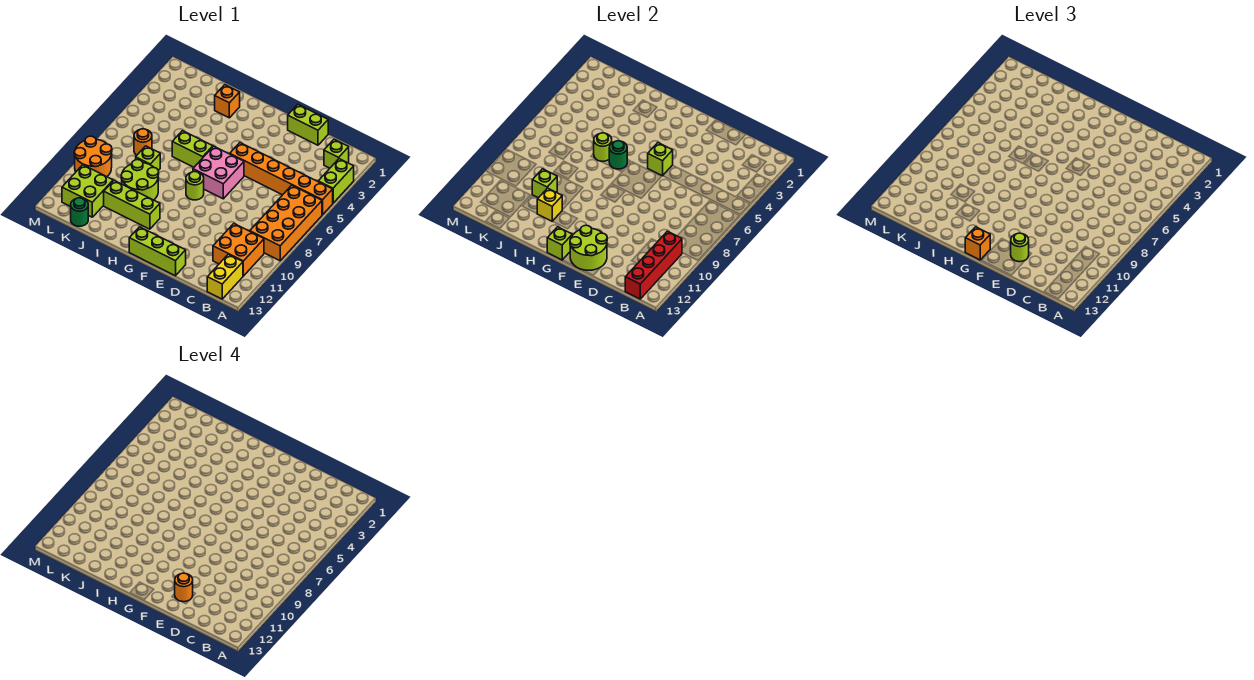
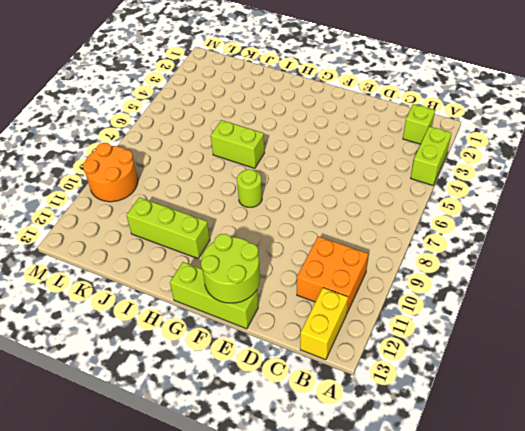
none -> orange 1x6 brick [230,143,333,215]
none -> orange 2x4 brick [250,185,322,261]
none -> lime 1x2 brick [288,105,328,145]
none -> pink 2x2 brick [193,146,244,199]

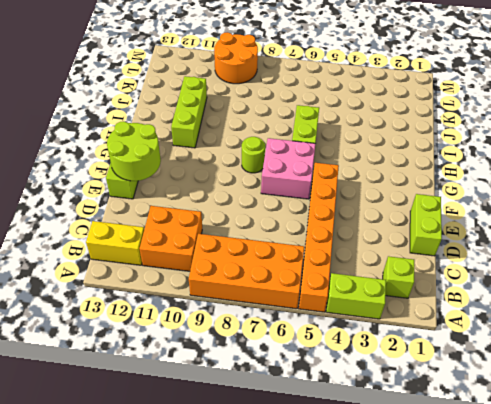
none -> orange 1x1 brick [215,85,240,118]
none -> lime 2x2 round brick [121,160,159,200]
none -> lime 1x1 brick [136,146,160,170]
none -> orange 1x1 round brick [134,129,152,155]

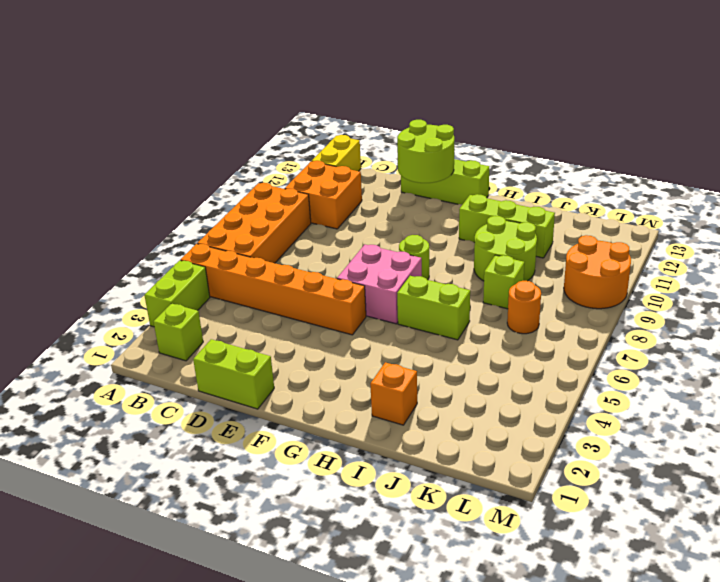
none -> lime 2x2 brick [62,165,113,217]
none -> green 1x1 round brick [71,198,88,226]
none -> red 1x4 brick [625,231,682,299]
none -> lime 1x1 brick [648,143,673,176]

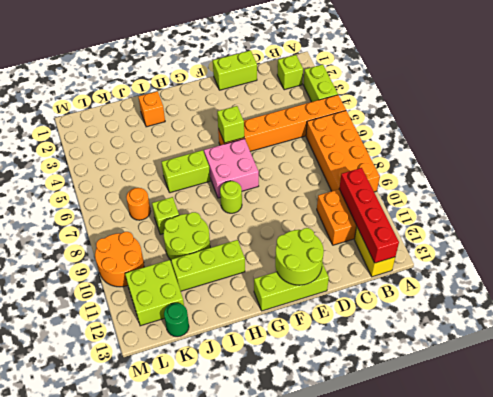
none -> lime 1x1 brick [547,227,572,260]
none -> green 1x1 round brick [609,141,627,169]
none -> lime 1x1 round brick [594,133,612,161]
none -> yellow 1x1 brick [537,188,562,221]

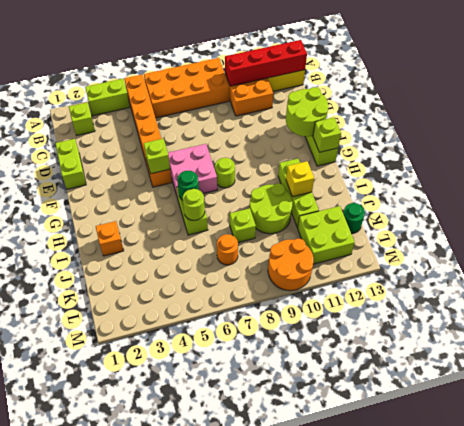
none -> lime 1x1 brick [532,169,557,198]
none -> lime 1x1 round brick [1011,233,1029,262]
none -> orange 1x1 brick [965,227,990,260]
none -> orange 1x1 round brick [175,573,193,602]

